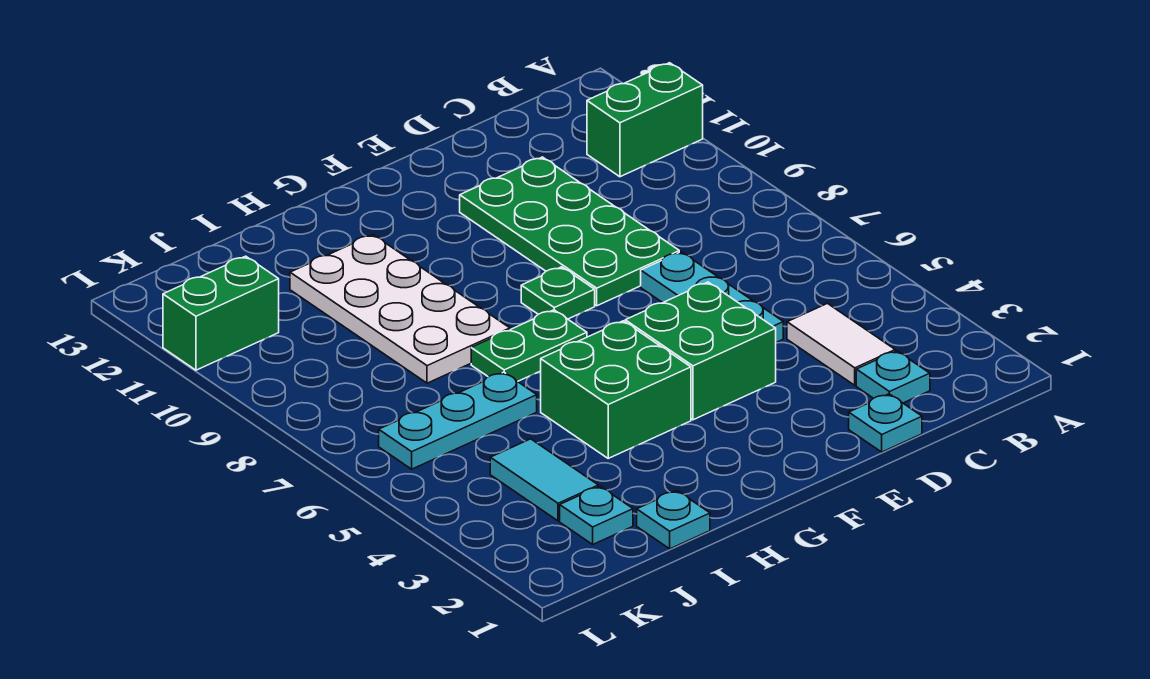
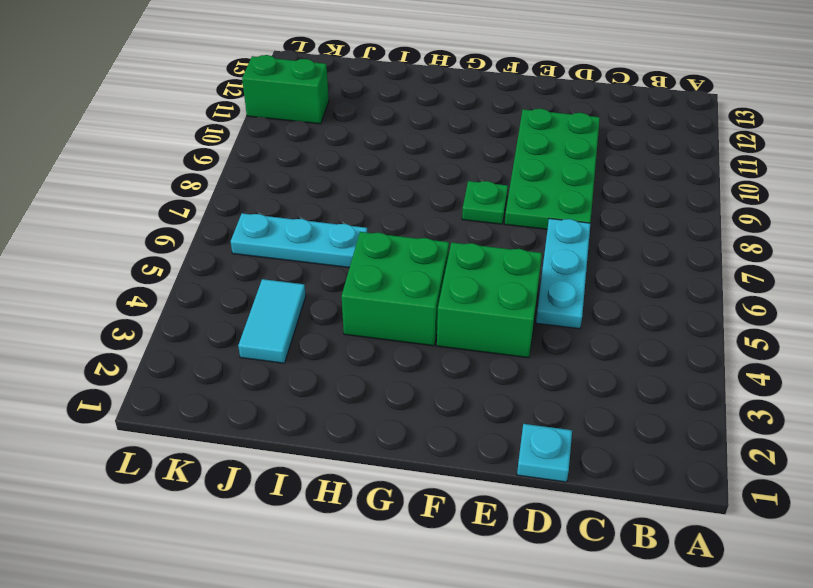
none -> green 1x2 brick [587,63,703,177]
none -> cyan 1x1 plate [856,351,930,403]
none -> white 1x2 tile [787,304,895,385]

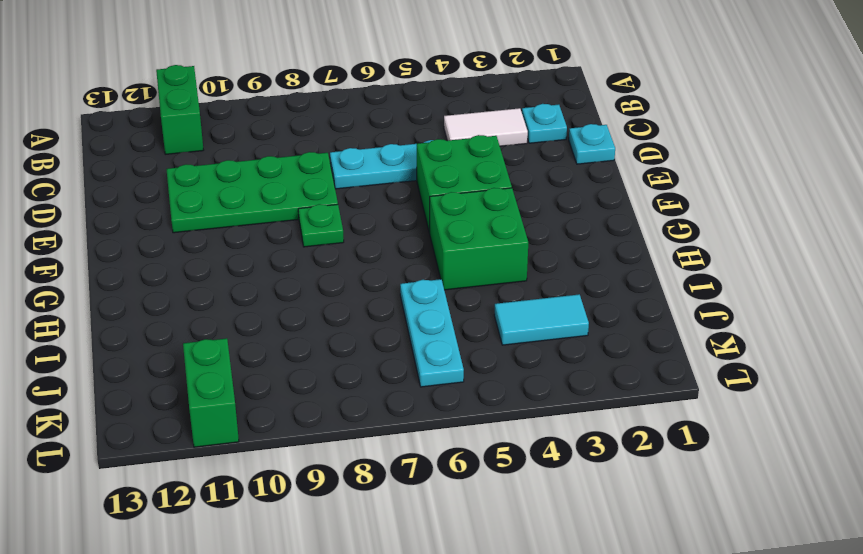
none -> green 1x2 plate [471,310,587,381]
none -> white 2x4 plate [290,235,510,383]
none -> cyan 1x1 plate [637,491,710,549]

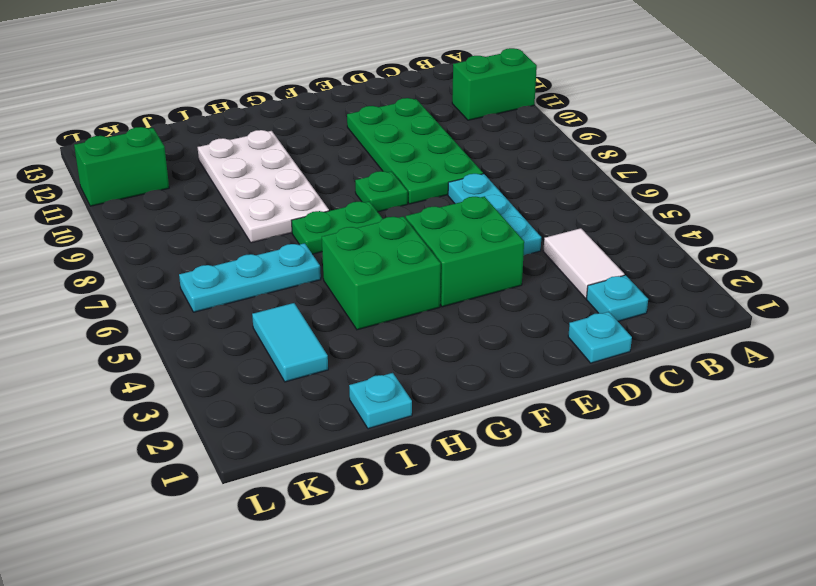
none -> cyan 1x1 plate [560,486,633,544]

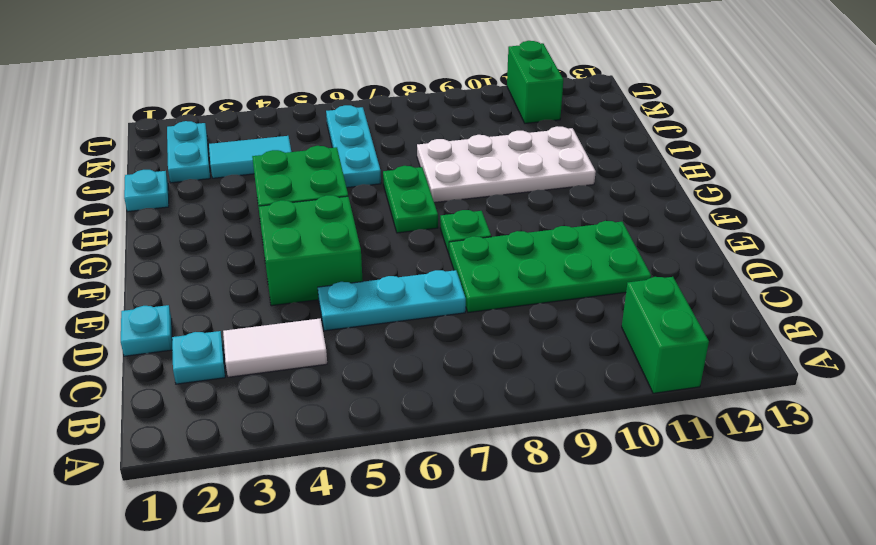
cyan 1x2 plate [167,121,210,183] -> cyan 1x1 plate [560,486,633,544]

